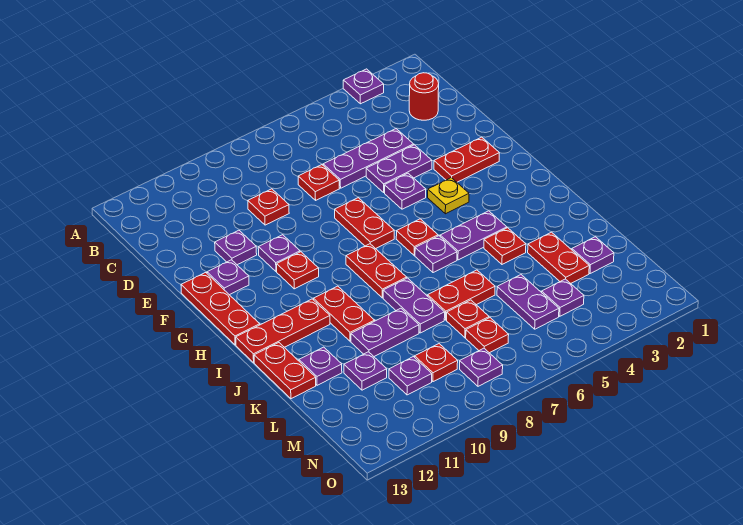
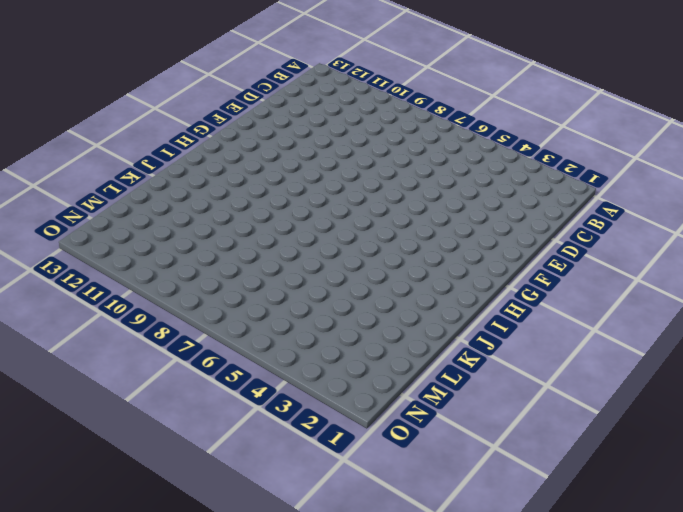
none -> purple 1x1 plate [343,69,384,104]
none -> red 1x1 round brick [409,73,439,120]
none -> purple 1x3 plate [323,129,414,188]
none -> red 1x1 plate [298,165,339,200]

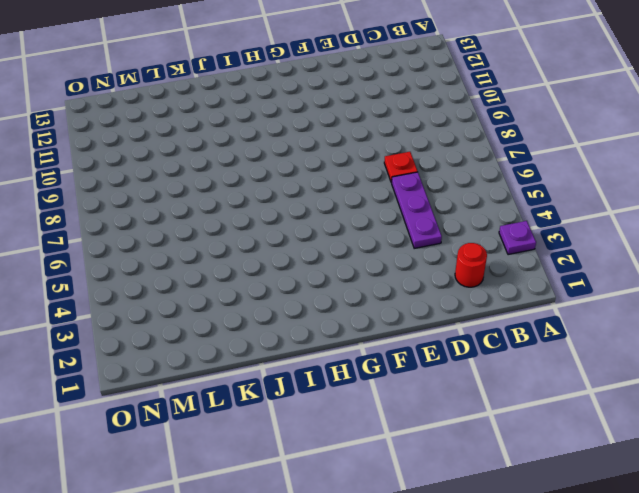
none -> red 1x1 plate [248,189,289,225]
none -> purple 1x2 plate [366,145,432,192]
none -> purple 1x1 plate [215,230,257,265]
none -> red 1x2 plate [434,137,499,182]

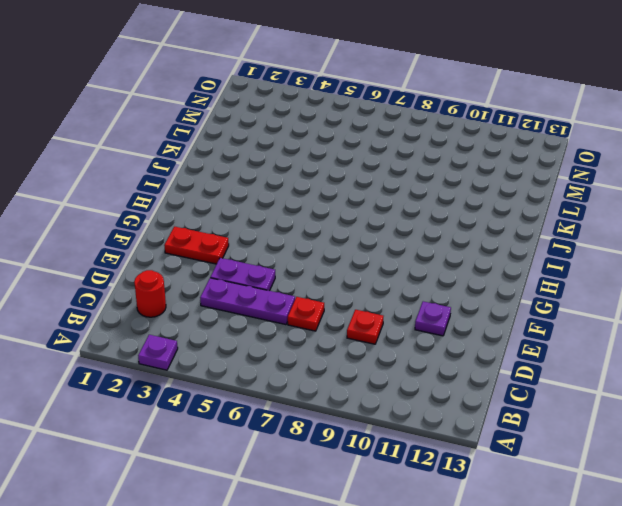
none -> purple 1x1 plate [385,173,426,209]
none -> red 1x2 plate [335,198,394,249]
none -> purple 1x1 plate [258,235,300,272]
none -> purple 1x1 plate [207,260,249,295]

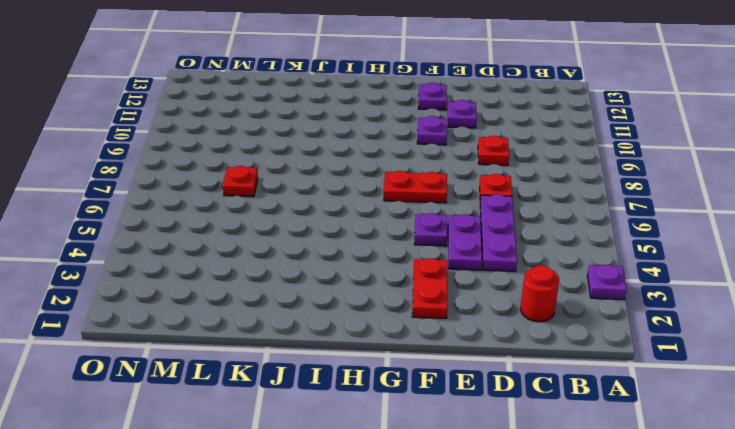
none -> red 1x3 plate [181,273,260,345]
none -> yellow 1x1 plate [428,178,469,214]
none -> red 1x1 plate [277,252,319,289]
none -> red 1x1 plate [396,219,438,255]

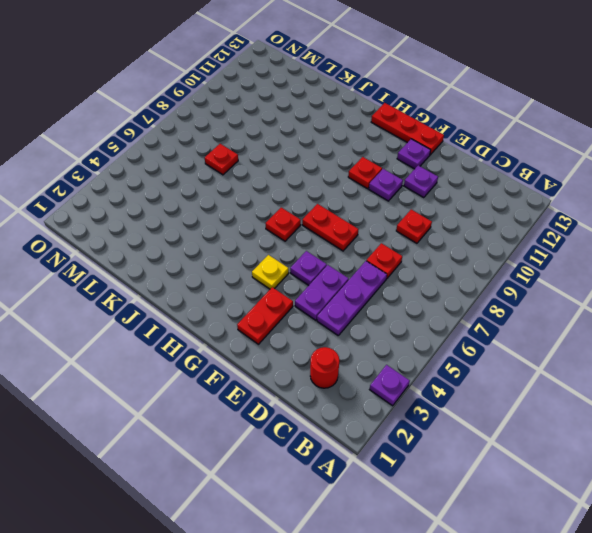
none -> red 1x2 plate [346,244,407,298]
none -> purple 1x2 plate [440,211,507,260]
none -> purple 1x1 plate [415,236,457,273]
none -> red 1x2 plate [314,286,375,341]

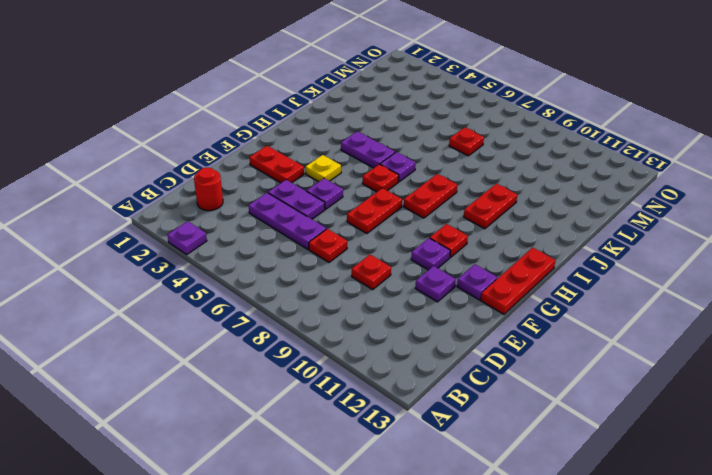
none -> red 1x3 plate [236,299,330,363]
none -> red 1x1 plate [484,228,526,264]
none -> purple 1x2 plate [383,278,445,333]
none -> red 1x2 plate [254,343,316,399]

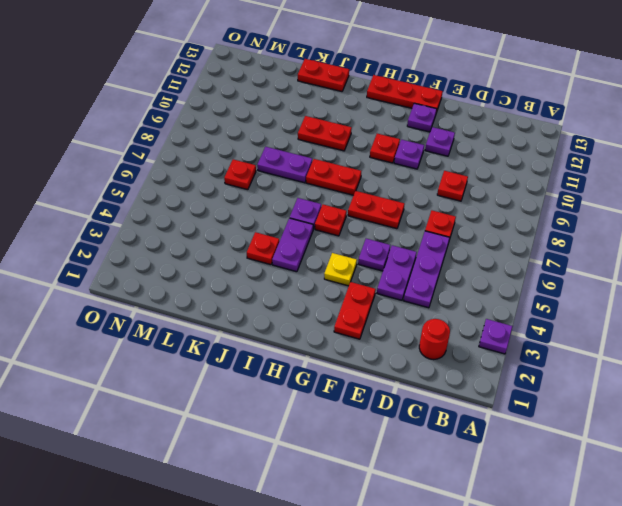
none -> red 1x3 plate [236,299,330,363]
none -> red 1x2 plate [528,232,589,283]
none -> red 1x2 plate [428,270,495,320]
none -> purple 1x2 plate [351,308,419,356]

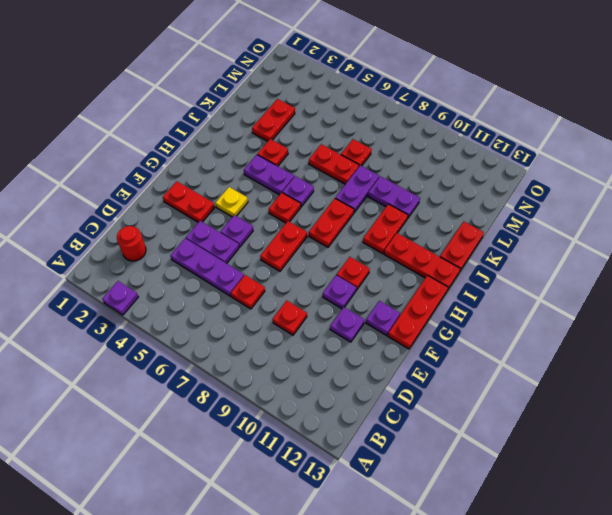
none -> purple 1x1 plate [299,347,342,385]
none -> purple 1x1 plate [572,237,614,274]
none -> purple 1x2 plate [497,275,559,329]
none -> purple 1x1 plate [344,352,387,390]

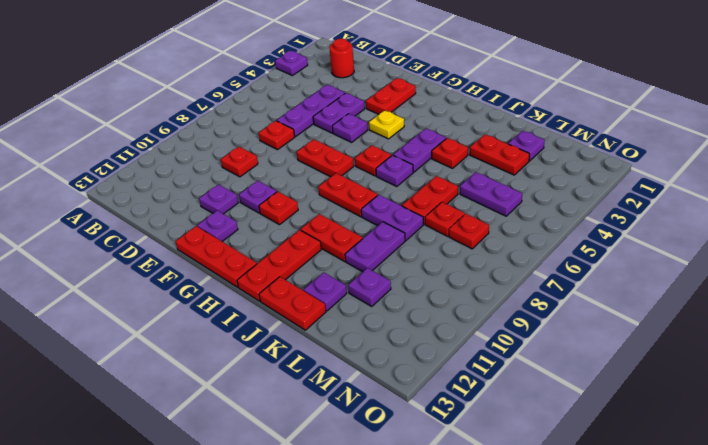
none -> purple 1x1 plate [542,279,584,316]
none -> red 1x1 plate [415,344,458,382]
none -> purple 1x1 plate [389,357,432,395]
none -> purple 1x1 plate [460,348,503,386]

